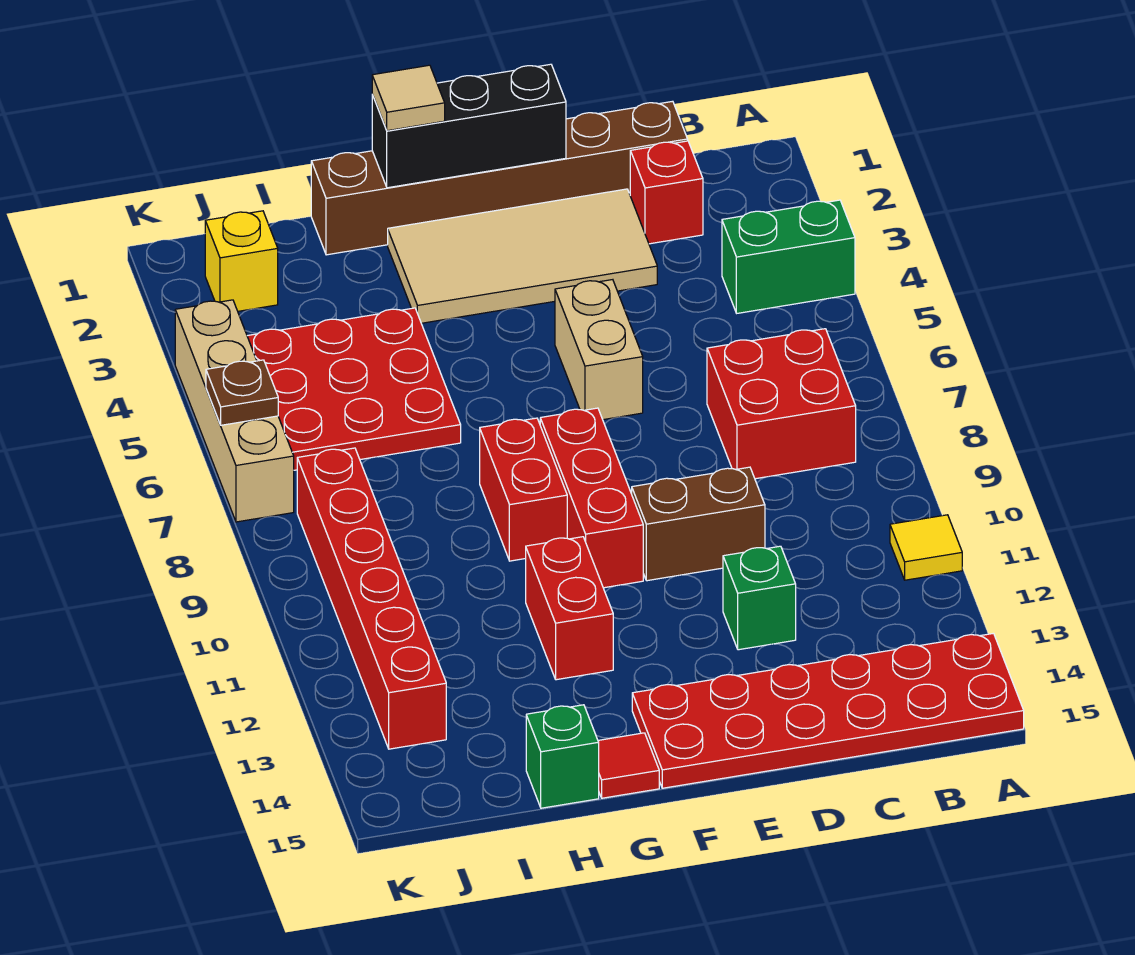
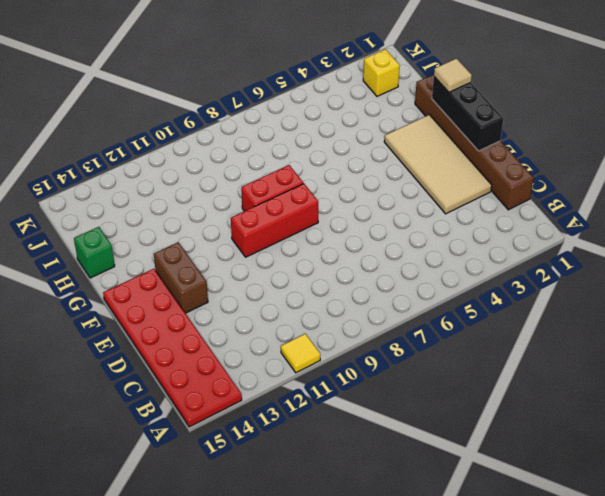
brown 1x2 brick [154,242,208,313] -> brown 1x2 brick moved to [632,467,765,581]
none -> green 1x2 brick [722,200,855,313]
none -> red 2x2 brick [707,329,856,479]
none -> red 1x1 brick [630,141,703,244]

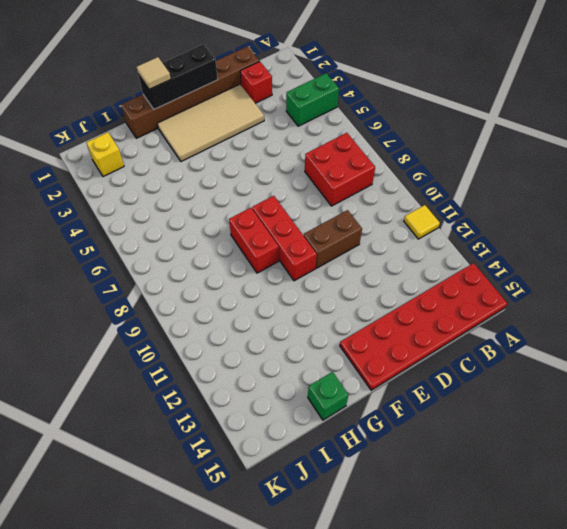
none -> green 1x1 brick [723,546,796,650]
none -> tan 1x2 brick [555,280,643,420]
none -> red 1x2 brick [526,537,613,680]

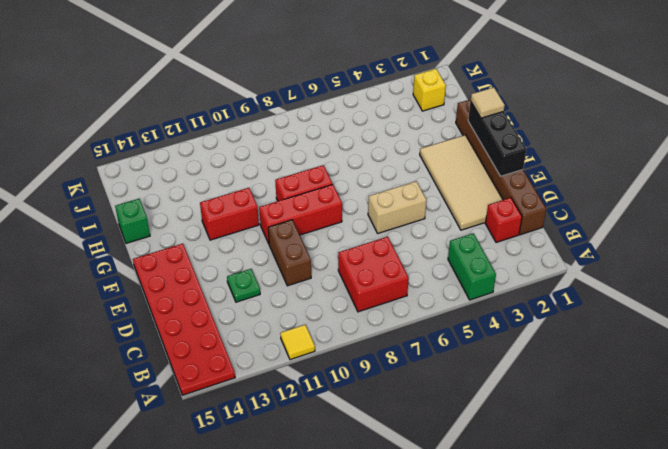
green 1x1 plate [227,269,260,302] -> green 1x1 brick [723,546,796,650]
none -> red 1x1 tile [598,733,659,798]
none -> red 3x3 plate [247,308,461,470]
none -> red 1x6 brick [297,448,446,749]

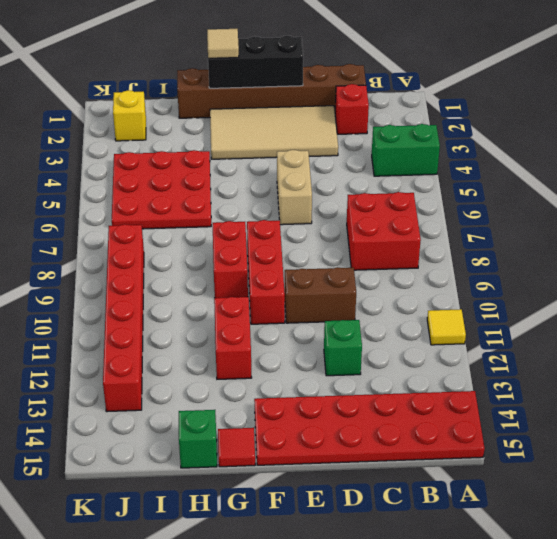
none -> tan 1x4 brick [175,300,294,522]
none -> brown 1x1 plate [206,360,278,425]

